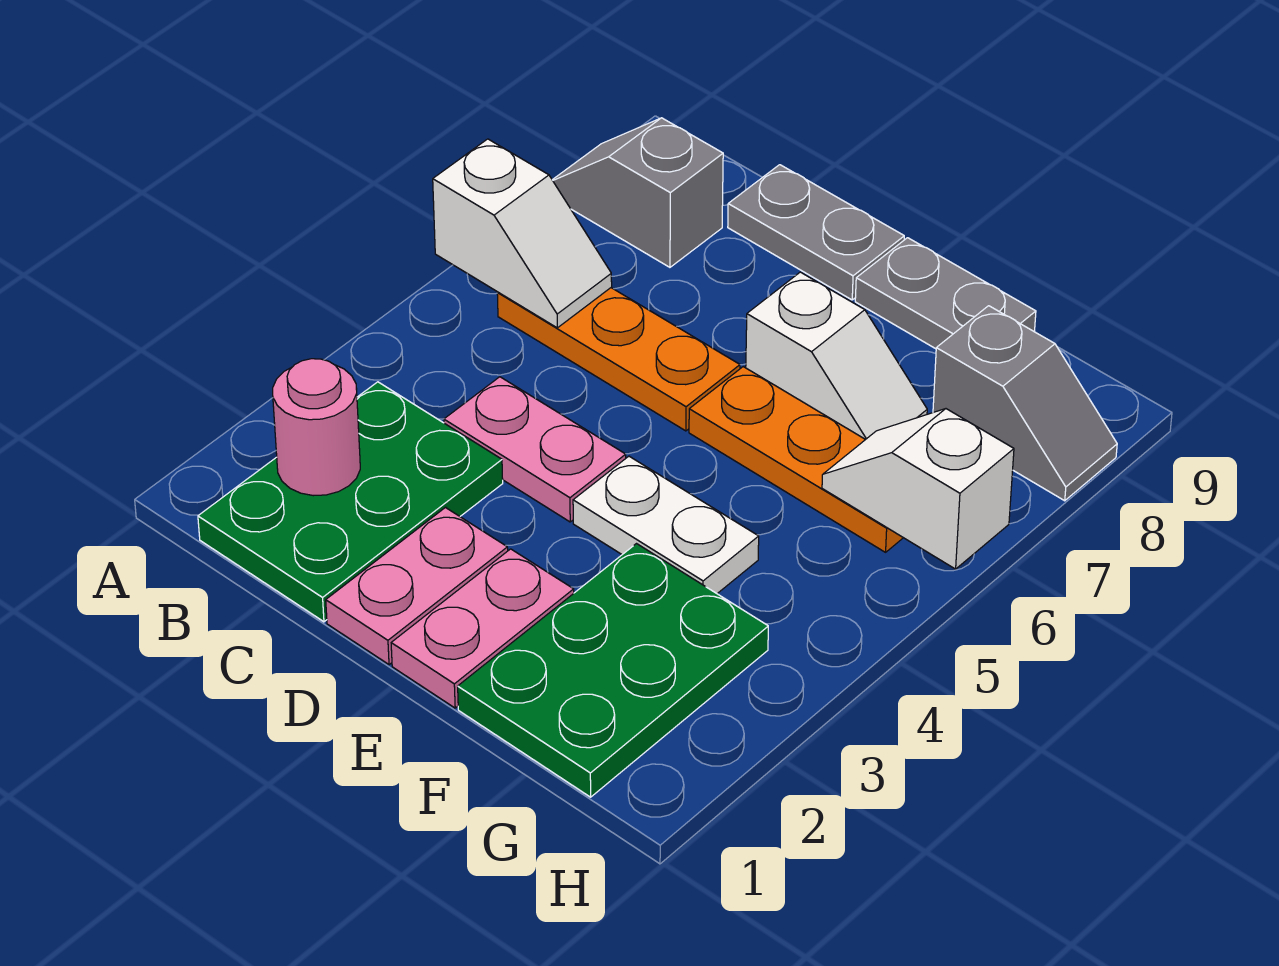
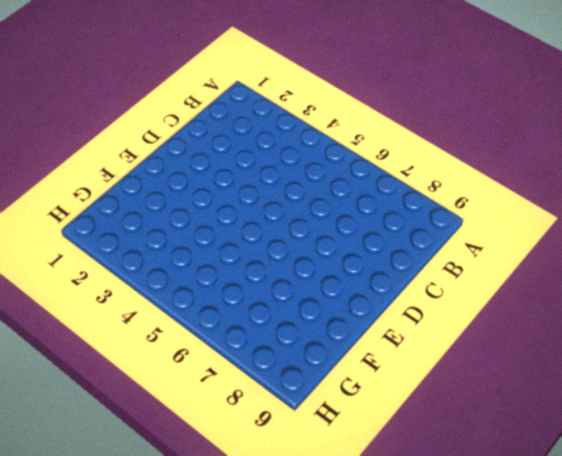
none -> grey 1x2 slope [553,118,723,267]
none -> green 2x3 plate [198,382,503,622]
none -> orange 1x3 plate [497,288,740,431]

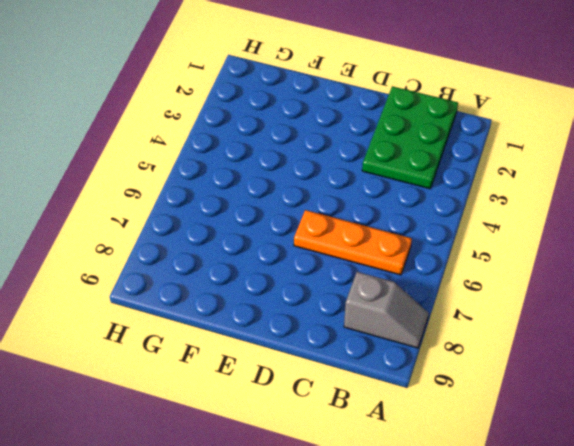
none -> pink 1x2 plate [444,377,626,522]
none -> grey 1x2 plate [728,165,904,300]
none -> pink 1x2 plate [326,508,508,665]

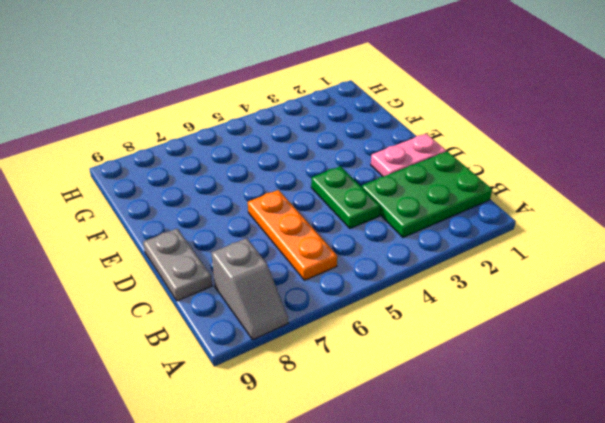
green 1x2 plate [311,166,380,229] -> pink 1x2 plate [444,377,626,522]
none -> pink 1x2 plate [391,549,574,708]
none -> white 1x2 plate [573,456,759,593]
none -> orange 1x3 plate [689,367,903,552]

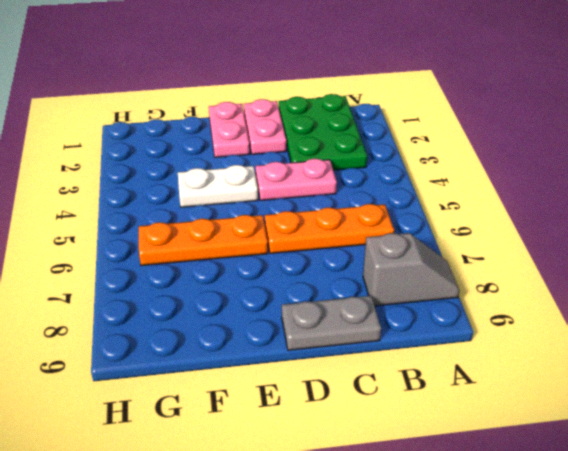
none -> white 1x2 slope [746,272,927,440]
none -> grey 1x2 plate [855,238,1036,349]
none -> green 2x3 plate [458,544,768,797]

